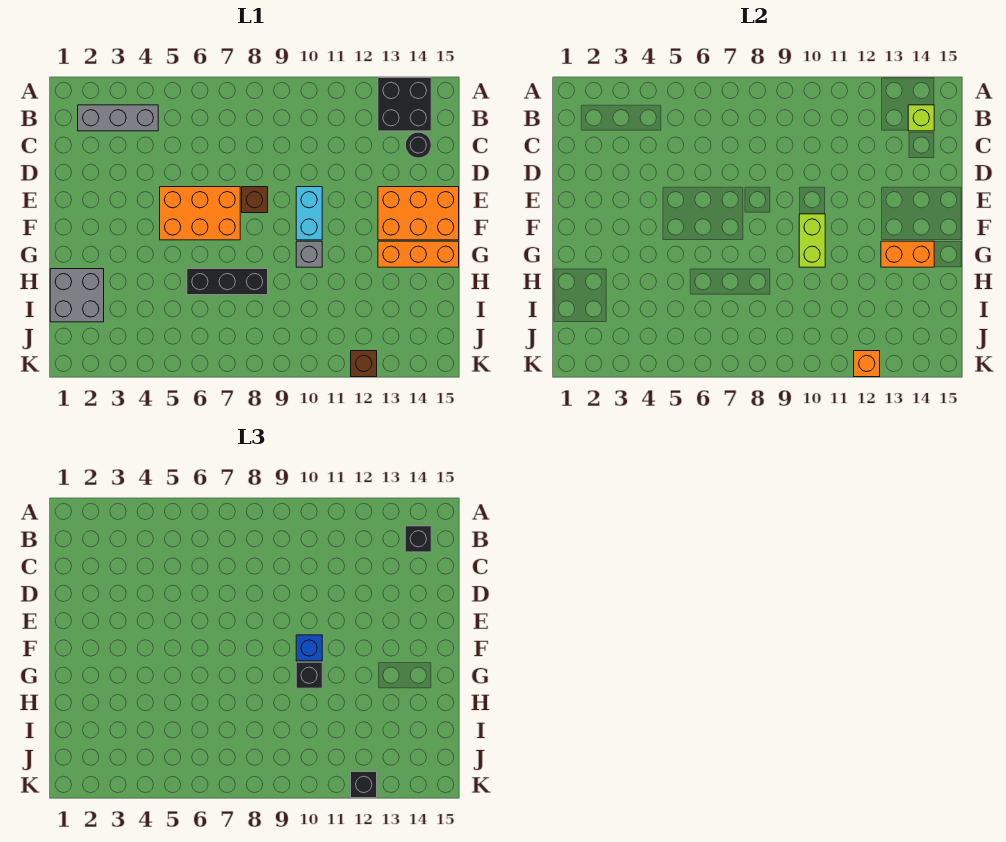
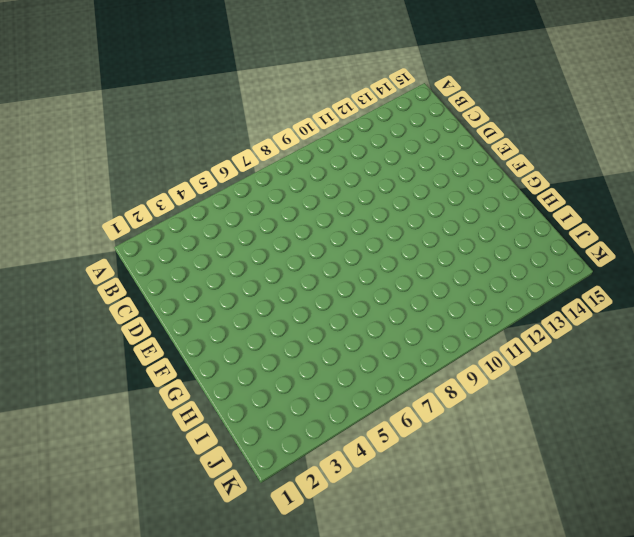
none -> black 2x2 brick [378,78,431,131]
none -> grey 1x3 brick [78,105,158,131]
none -> black 1x1 round brick [405,132,431,158]

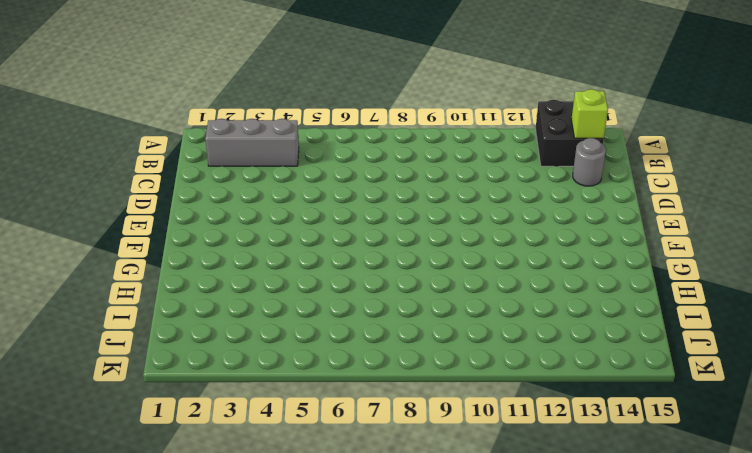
grey 1x1 round brick [573,138,606,186] -> black 1x1 round brick [405,132,431,158]
none -> orange 2x3 brick [160,187,240,240]
none -> brown 1x1 brick [242,187,268,213]
none -> cyan 1x2 brick [296,187,322,240]

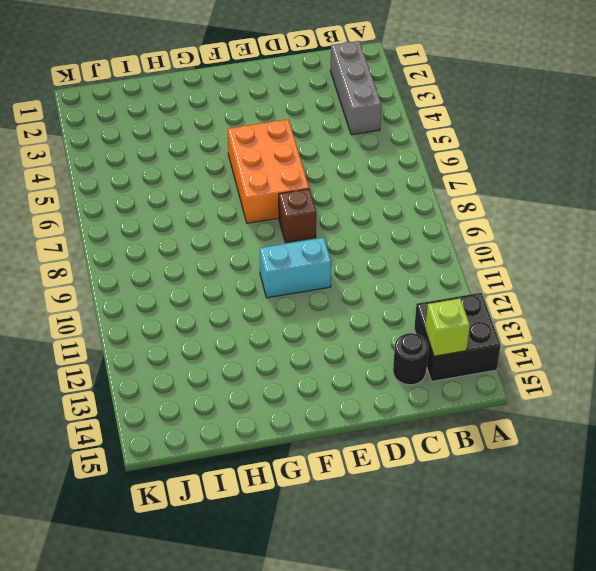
none -> orange 2x3 brick [378,187,459,240]
none -> grey 1x1 brick [296,241,322,267]
none -> orange 1x3 brick [378,241,459,267]

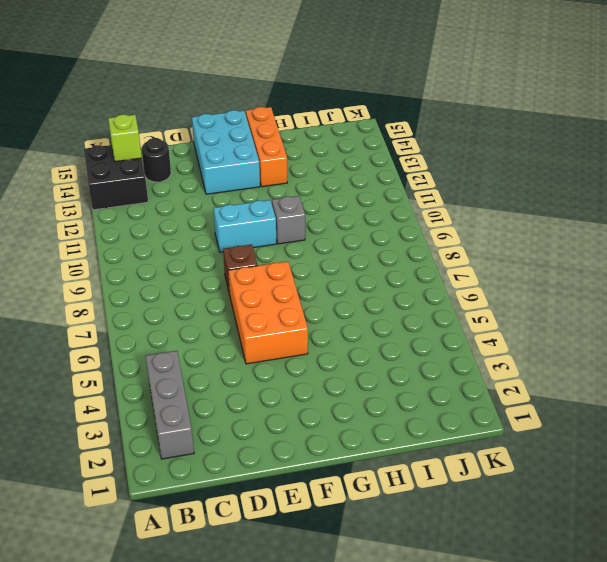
cyan 2x3 brick [192,110,260,194] -> orange 2x3 brick [378,187,459,240]
none -> grey 2x2 brick [50,269,104,322]
none -> black 1x3 brick [187,269,268,295]
none -> brown 1x1 brick [351,351,377,377]

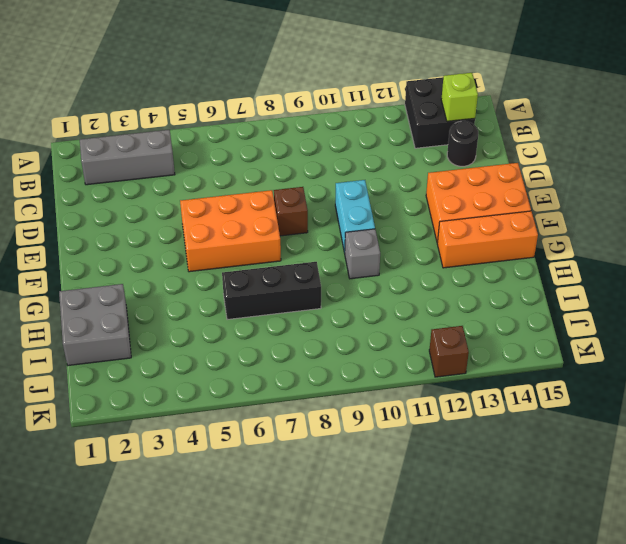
none -> lime 1x2 brick [799,214,825,267]
none -> orange 1x2 brick [881,241,934,267]
none -> orange 1x1 brick [854,351,880,377]

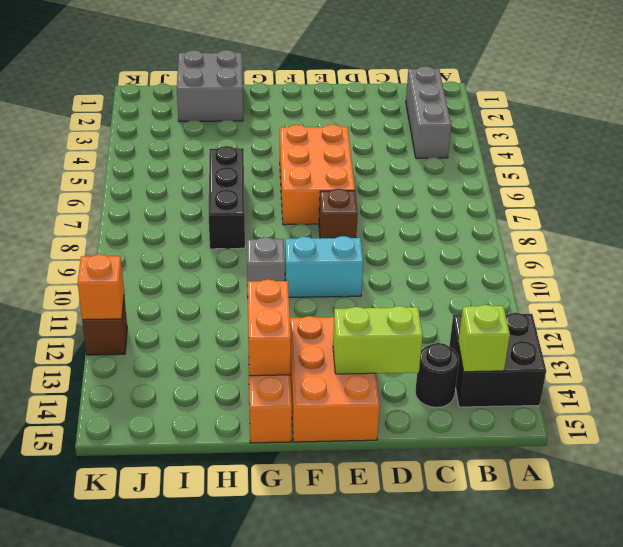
lime 1x2 brick [333,306,423,374] -> lime 1x2 brick moved to [799,214,825,267]
none -> black 1x1 brick [405,526,431,552]
none -> blue 1x1 brick [296,635,322,661]
none -> black 1x1 brick [296,662,322,688]

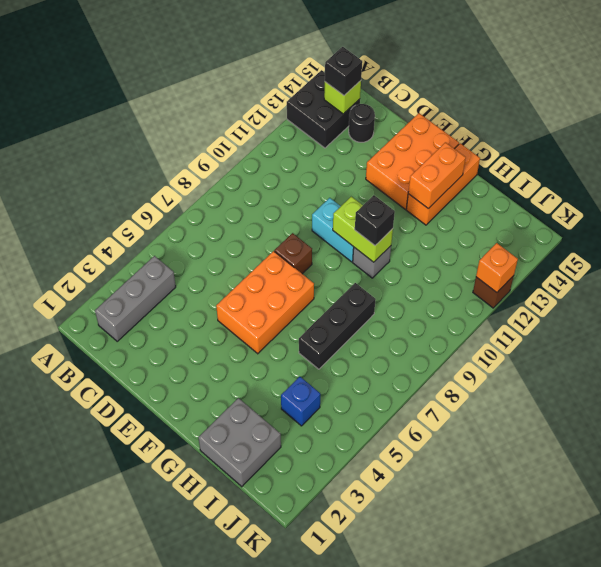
blue 1x1 brick [281,377,320,426] -> blue 1x1 brick moved to [296,635,322,661]
none -> black 1x1 brick [351,772,377,798]

